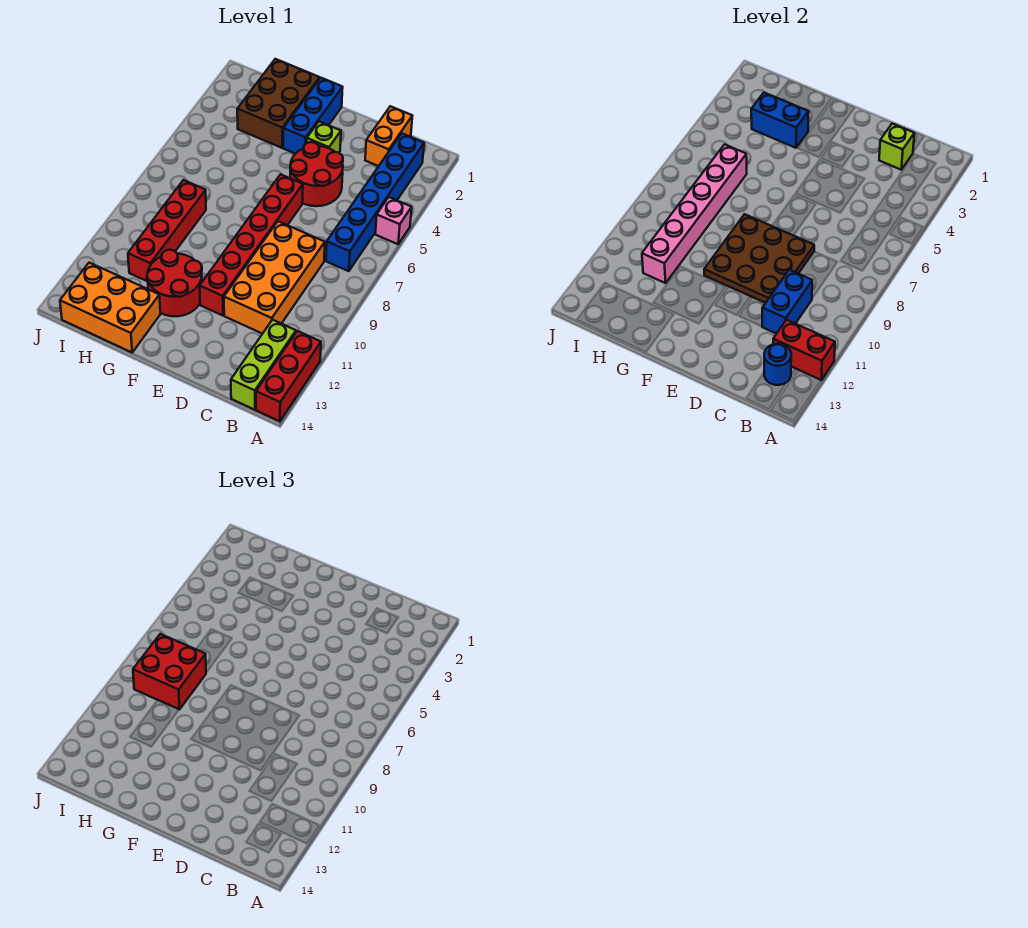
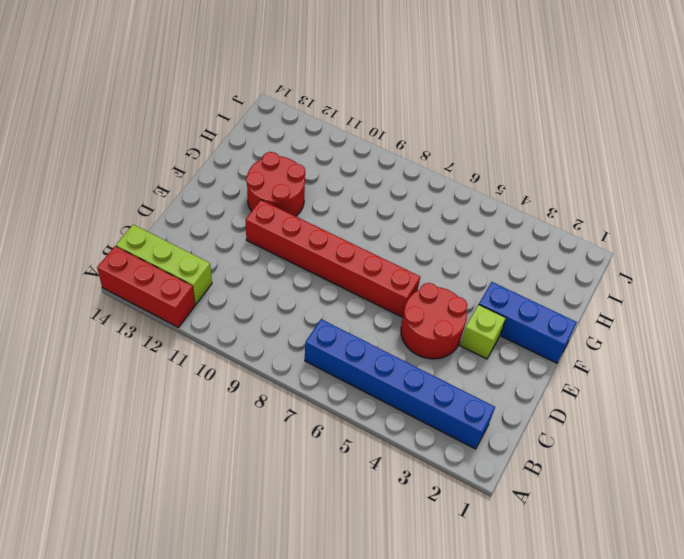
none -> pink 1x1 brick [375,197,412,244]
none -> orange 1x2 brick [365,106,412,166]
none -> orange 2x4 brick [224,221,325,334]

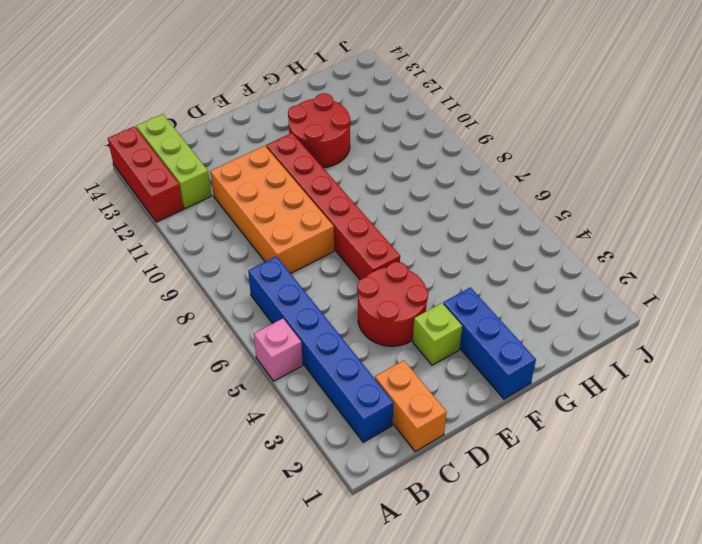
none -> brown 2x3 brick [237,59,320,148]
none -> orange 2x3 brick [60,263,160,352]
none -> red 1x4 brick [128,180,206,281]

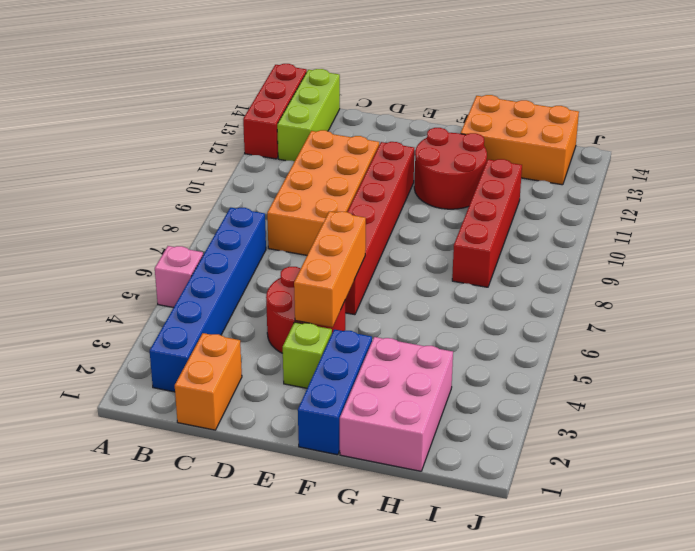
orange 1x3 brick [294,211,366,327] -> none
pink 2x3 brick [340,337,453,471] -> brown 2x3 brick [237,59,320,148]
none -> red 1x2 brick [773,320,835,380]
none -> blue 1x1 round brick [764,344,791,385]
none -> lime 1x1 brick [879,124,914,170]

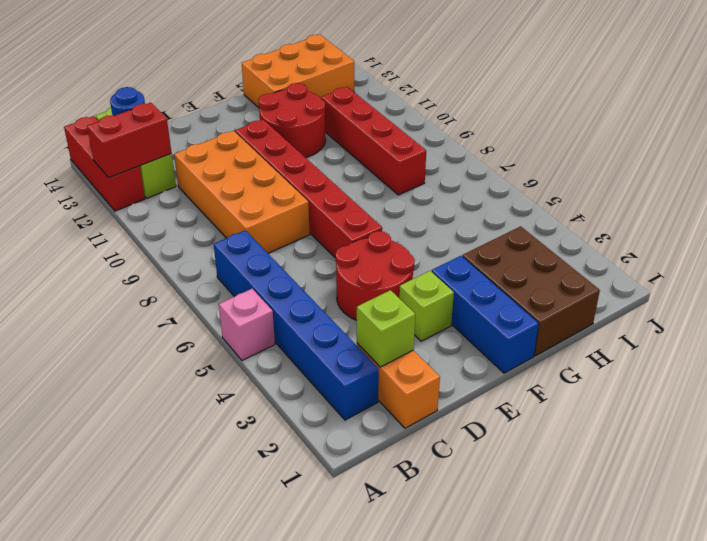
none -> blue 1x2 brick [762,270,812,334]
none -> brown 3x3 plate [704,214,814,303]
none -> blue 1x2 brick [751,92,809,148]

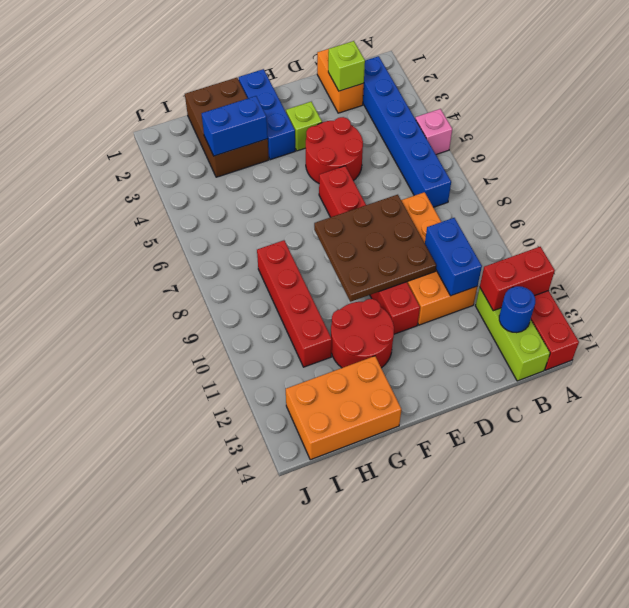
none -> pink 1x6 brick [642,144,747,283]
none -> red 2x2 brick [133,634,206,709]

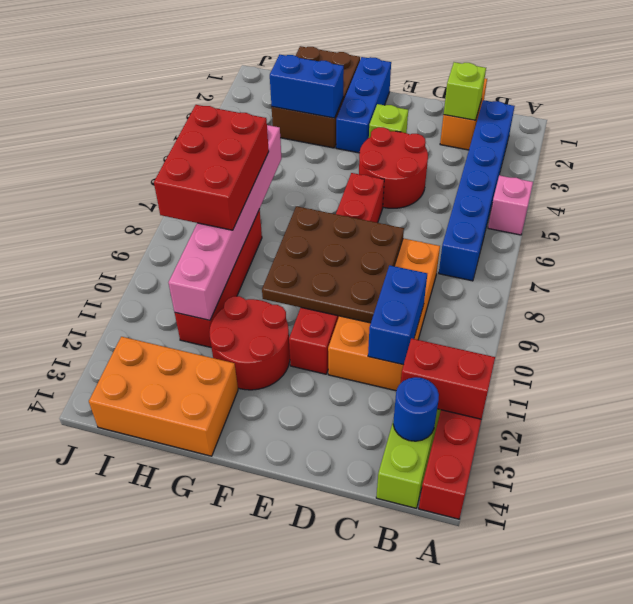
red 2x3 brick [154,105,269,230] -> red 2x2 brick [133,634,206,709]

